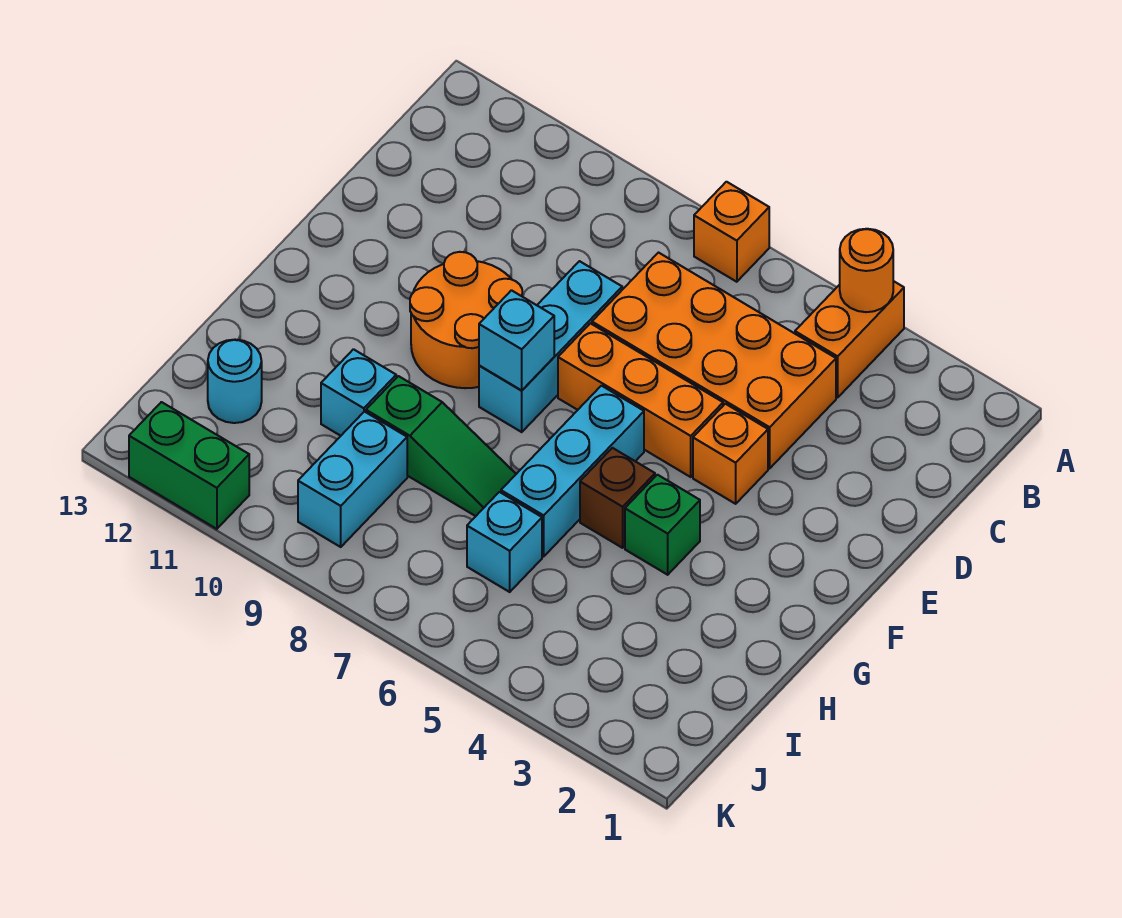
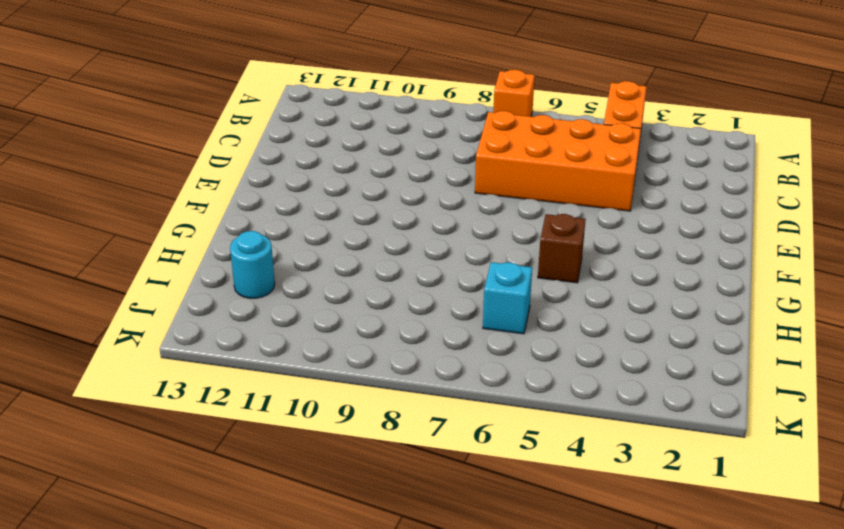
none -> cyan 1x3 brick [479,261,622,432]
none -> orange 1x1 brick [693,404,768,504]
none -> orange 1x3 brick [558,323,723,477]

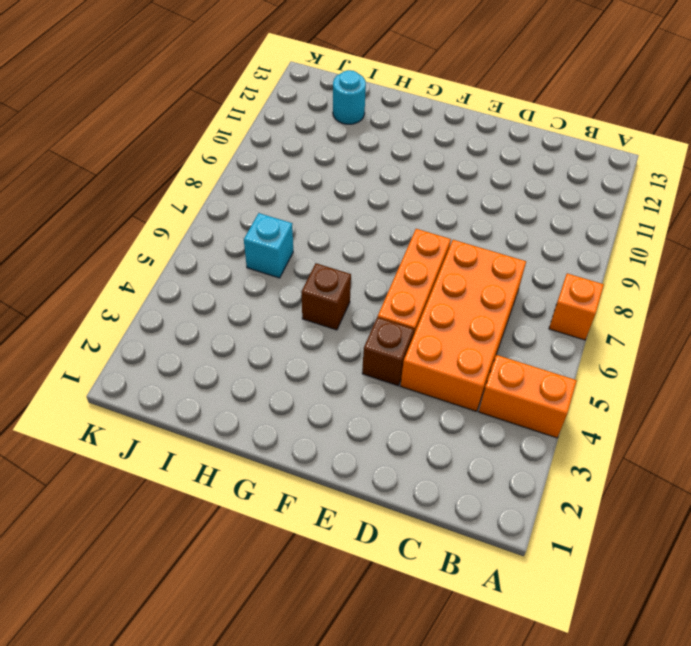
brown 1x1 brick [362,317,414,386] -> orange 1x1 brick [693,404,768,504]
none -> cyan 1x3 brick [479,261,622,432]
none -> orange 2x2 round brick [410,252,522,388]
none -> cyan 1x3 brick [501,386,644,556]

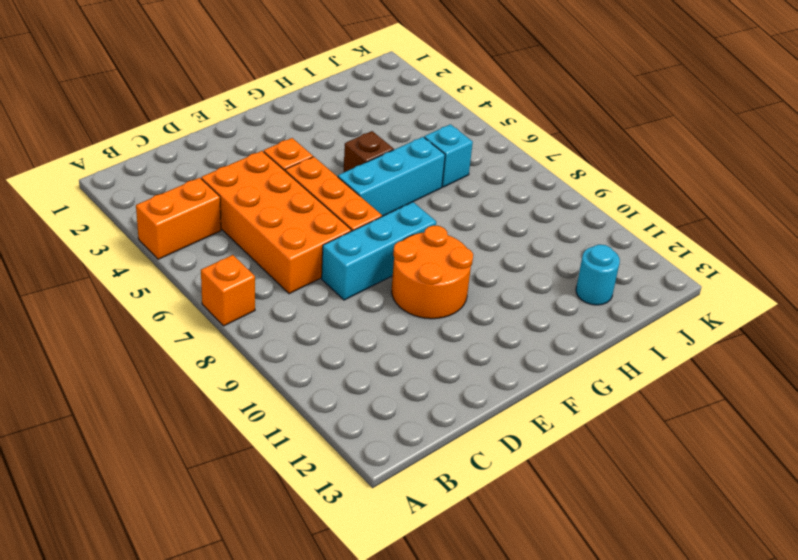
none -> green 1x1 brick [625,475,700,575]
none -> green 1x3 slope [366,376,516,516]
none -> cyan 1x1 brick [321,349,396,436]

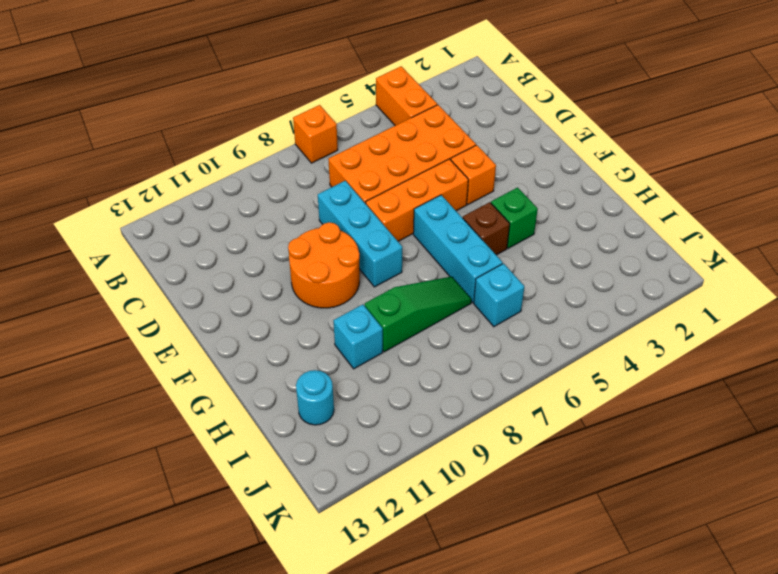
none -> cyan 1x2 brick [298,412,407,547]
none -> green 1x2 brick [129,402,249,529]
none -> orange 1x1 round brick [840,229,893,312]

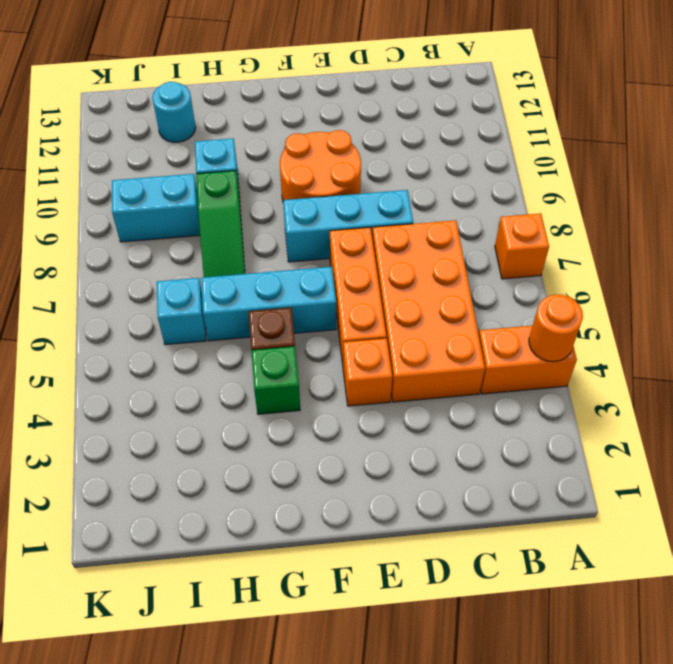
none -> green 1x2 brick [129,402,249,529]
none -> cyan 1x1 brick [479,290,554,391]

